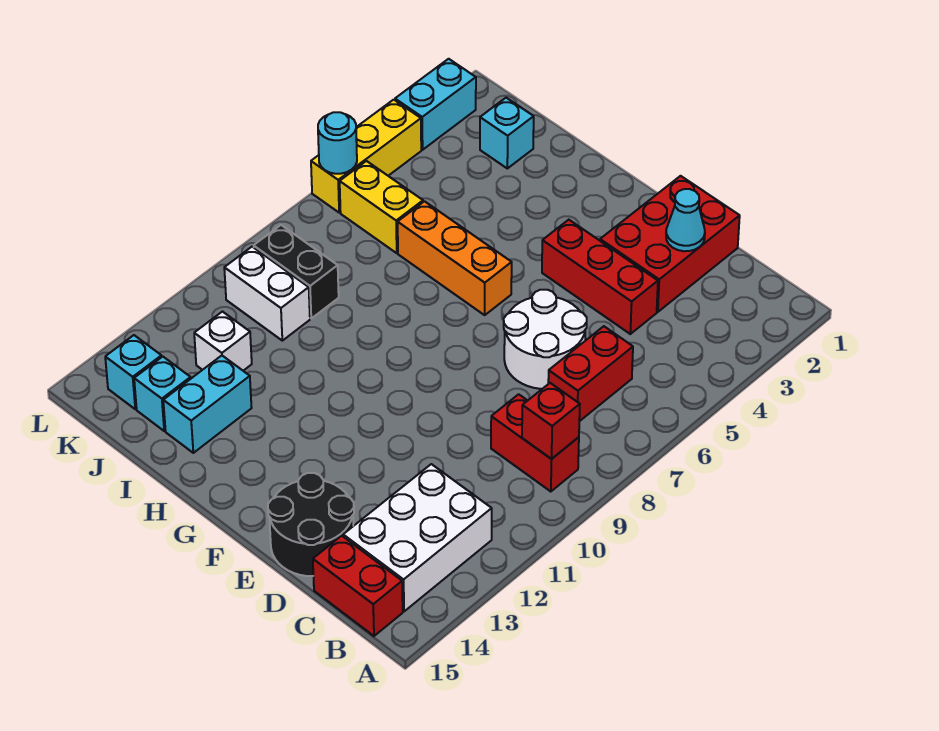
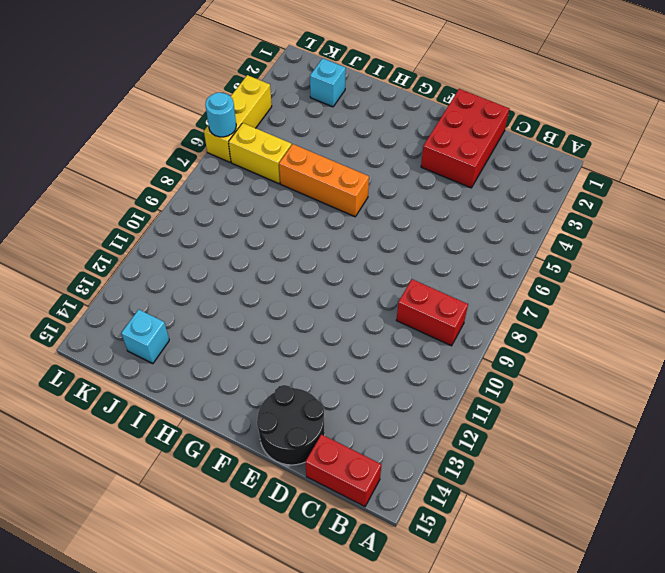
none -> white 2x3 brick [343,464,492,611]
none -> red 1x2 brick [548,326,633,421]
none -> red 1x3 brick [542,220,658,334]

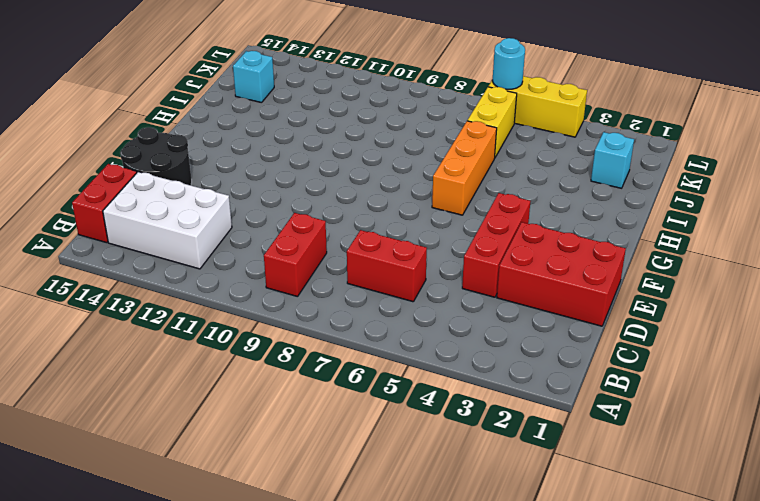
none -> white 2x2 round brick [504,290,587,389]
none -> cyan 1x2 brick [163,356,252,453]
none -> black 1x2 brick [254,225,339,318]

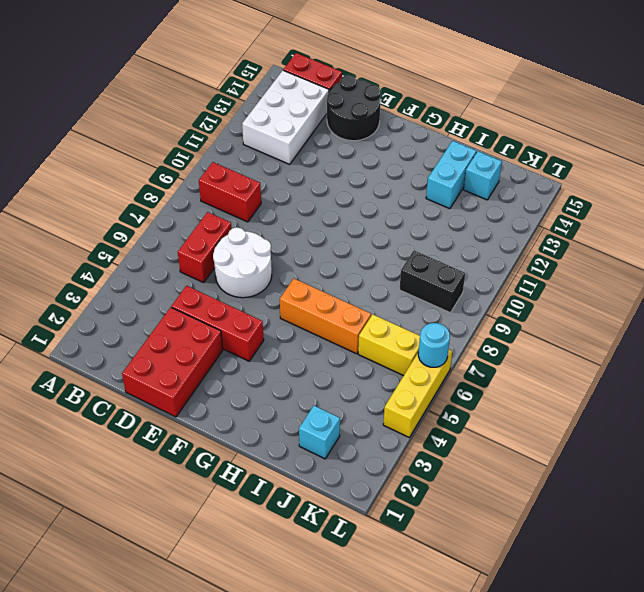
none -> white 1x2 brick [224,247,310,341]
none -> white 1x1 brick [194,312,252,371]
none -> cyan 1x1 brick [105,335,162,409]

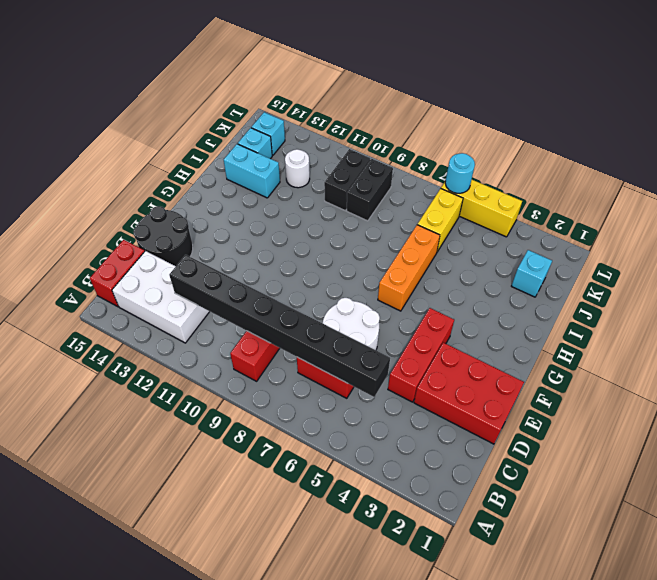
black 1x8 brick [169,255,390,397] -> none
black 1x2 brick [324,149,370,211] -> white 1x2 brick [224,247,310,341]
white 1x1 round brick [285,149,310,188] -> white 1x1 brick [194,312,252,371]
none -> cyan 1x2 brick [395,59,476,150]
none -> red 1x1 brick [522,383,580,459]
none -> cyan 1x1 cone [666,189,705,251]

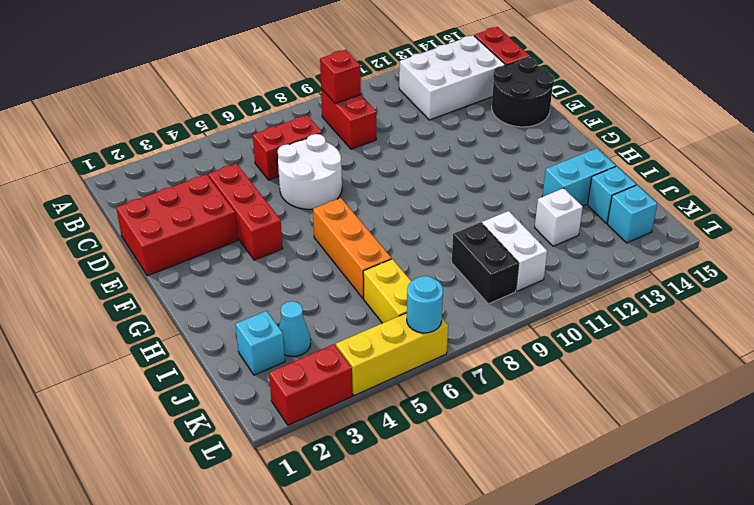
cyan 1x1 cone [279,301,311,356] -> cyan 1x1 cone moved to [666,189,705,251]
red 1x2 brick [269,344,352,425] -> cyan 1x2 brick [395,59,476,150]

